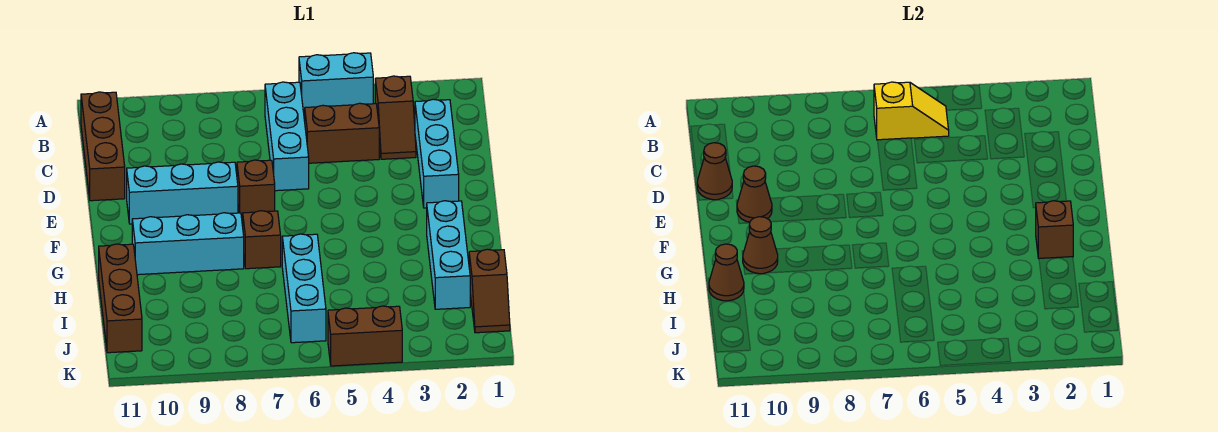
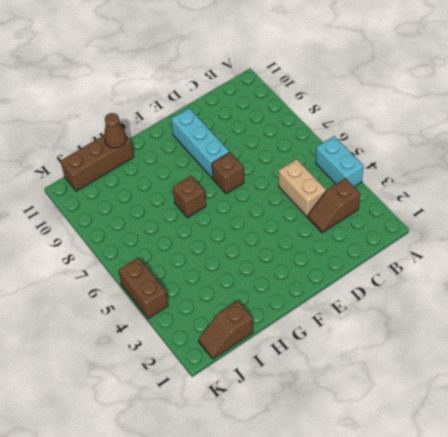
tan 1x2 brick [279,159,326,217] -> brown 1x2 brick [305,103,379,163]
none -> cyan 1x3 brick [265,82,309,191]
none -> brown 1x3 brick [81,92,125,201]
none -> cyan 1x3 brick [415,99,459,208]

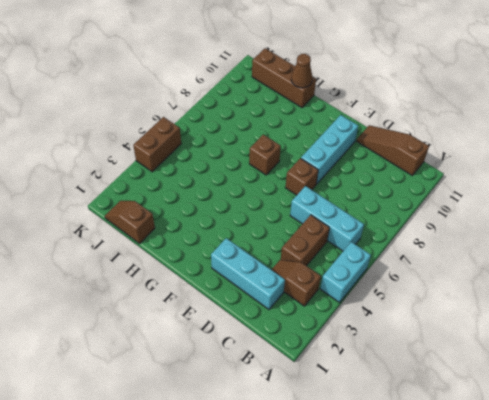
brown 1x3 slope [357,125,429,175] -> brown 1x3 brick [81,92,125,201]
none -> cyan 1x3 brick [427,201,470,309]
none -> cyan 1x3 brick [132,213,244,275]
none -> cyan 1x3 brick [282,234,326,343]

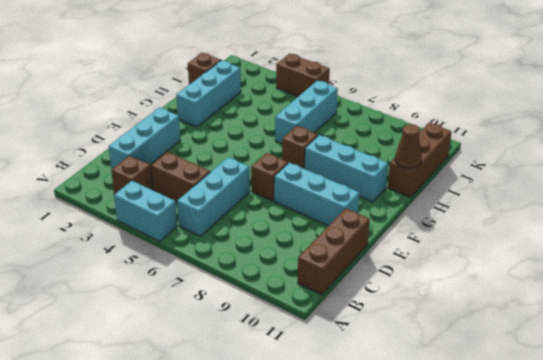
none -> yellow 1x2 slope [874,82,949,140]
none -> brown 1x1 cone [697,143,732,200]
none -> brown 1x1 cone [737,166,772,222]

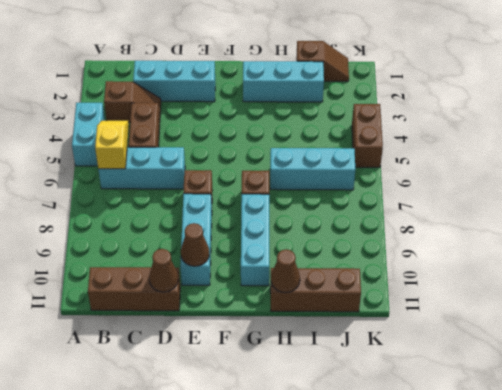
none -> brown 1x1 brick [1035,201,1073,258]
none -> brown 1x1 cone [743,217,778,274]

